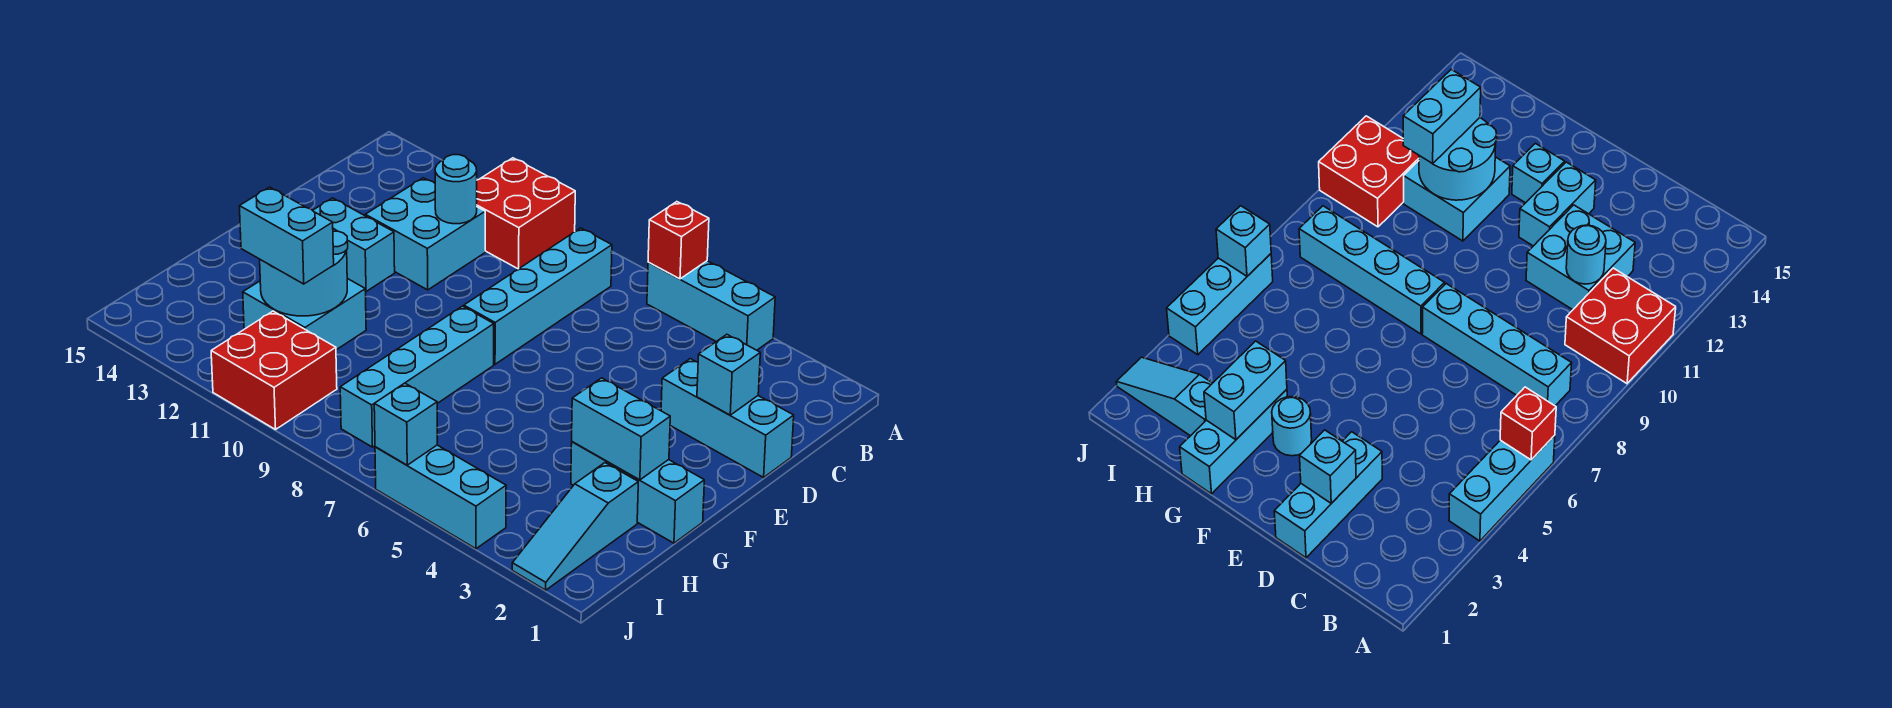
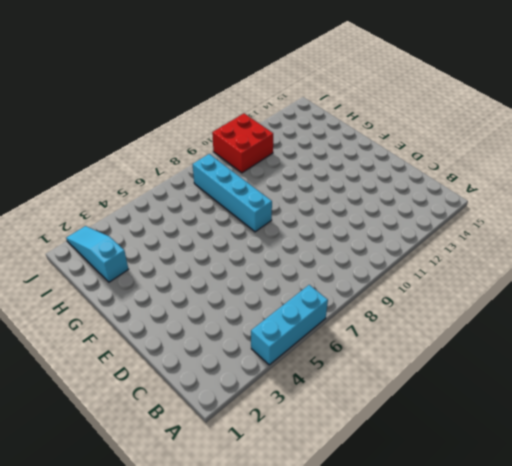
none -> red 2x2 brick [477,158,575,269]
none -> cyan 1x4 brick [464,228,612,364]
none -> cyan 2x2 brick [365,178,485,290]

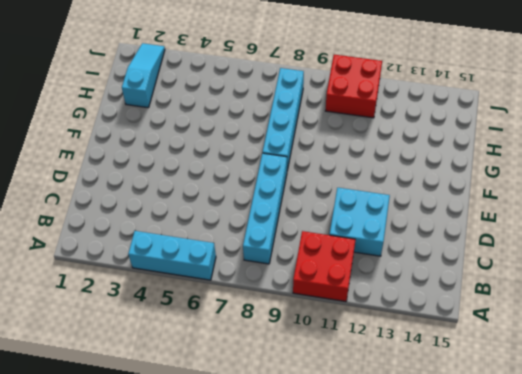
none -> cyan 1x3 brick [661,359,794,477]
none -> cyan 1x2 brick [313,198,395,291]
none -> cyan 1x1 round brick [1272,397,1312,456]

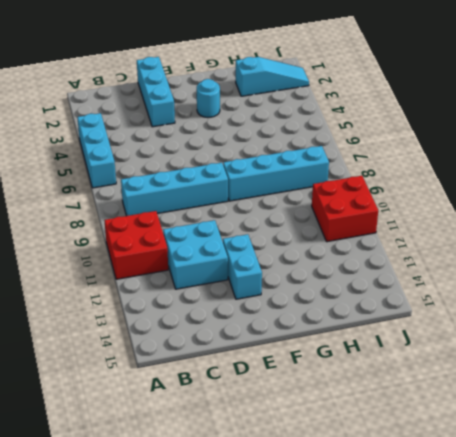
none -> cyan 1x1 brick [1512,143,1565,203]
none -> cyan 1x3 brick [571,442,704,543]
none -> cyan 2x2 brick [243,278,366,350]

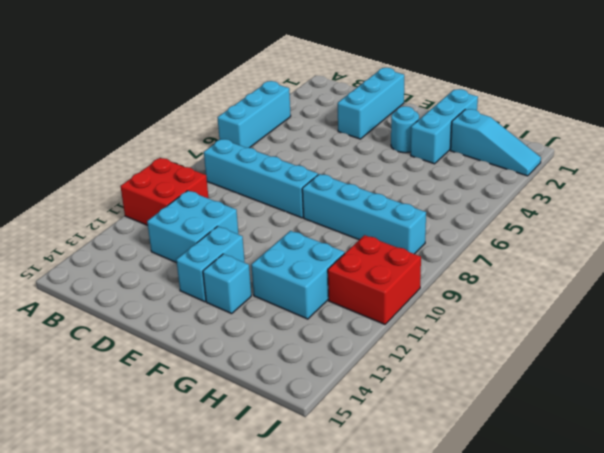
none -> cyan 1x3 brick [375,445,506,549]
none -> red 1x1 brick [648,202,709,279]
none -> cyan 1x1 round brick [435,155,477,224]

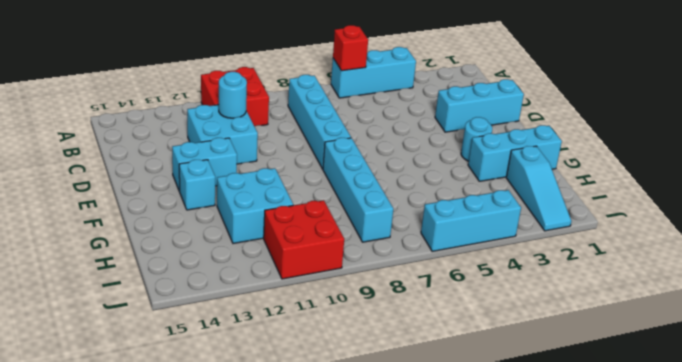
none -> cyan 1x1 brick [697,334,760,415]
none -> cyan 1x2 brick [572,378,670,480]
none -> cyan 2x2 round brick [260,228,348,316]

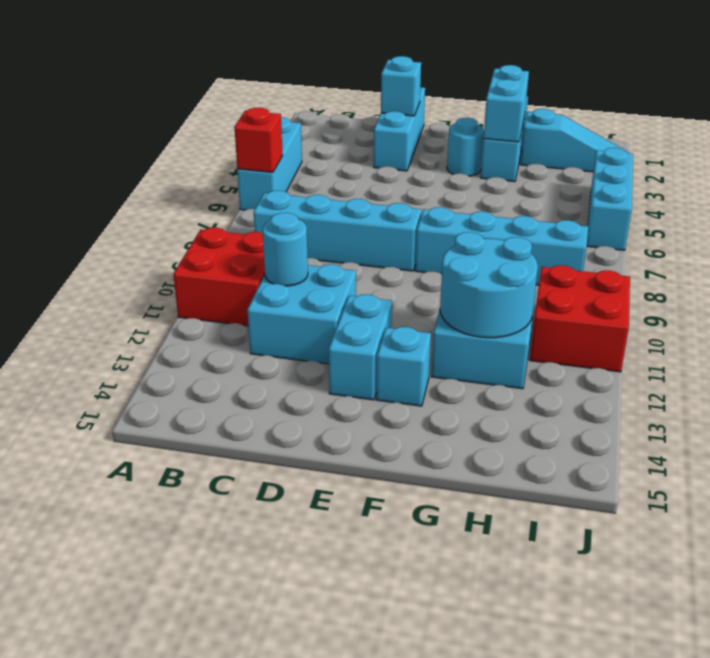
none -> cyan 1x1 brick [374,383,437,465]
none -> cyan 1x2 brick [240,187,334,284]

